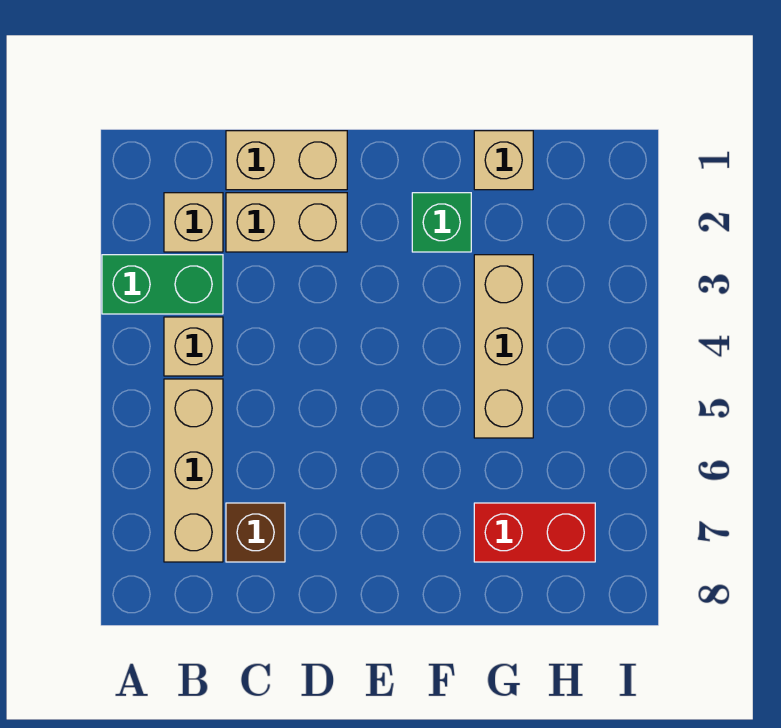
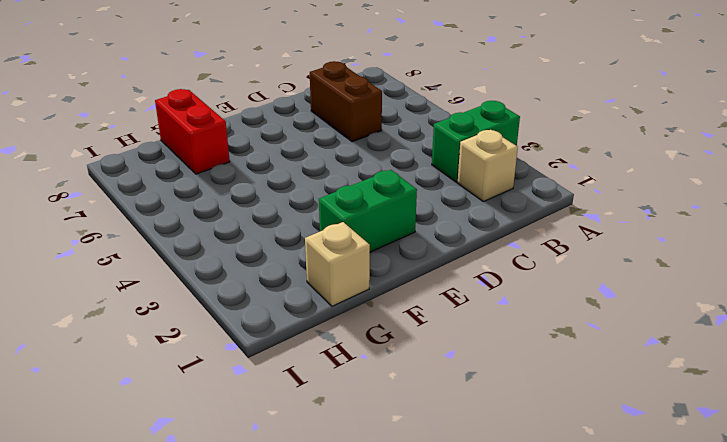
brown 1x2 brick [310,61,382,142] -> brown 1x1 brick [226,503,285,562]
green 1x2 brick [319,170,417,252] -> green 1x1 brick [412,193,471,252]
red 1x2 brick [155,89,230,174] -> red 1x2 brick turned to [474,503,595,562]
none -> tan 1x1 brick [164,317,223,376]
none -> tan 1x3 brick [164,379,223,562]

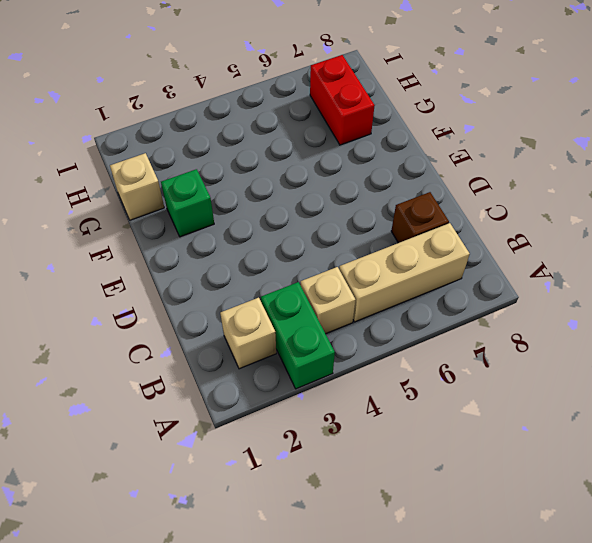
none -> tan 1x2 brick [226,131,347,190]
none -> tan 1x2 brick [226,193,347,252]

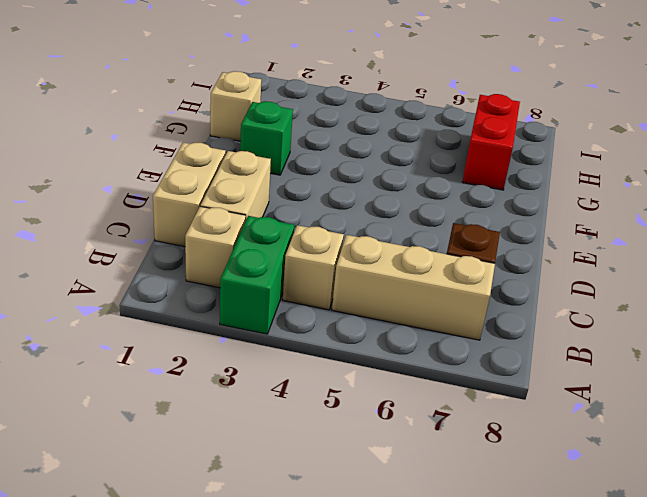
none -> tan 1x3 brick [474,255,533,438]

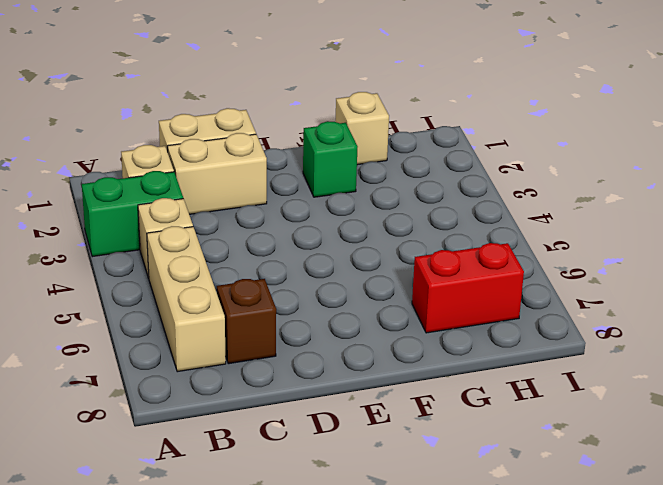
none -> tan 1x3 brick [474,255,533,438]

